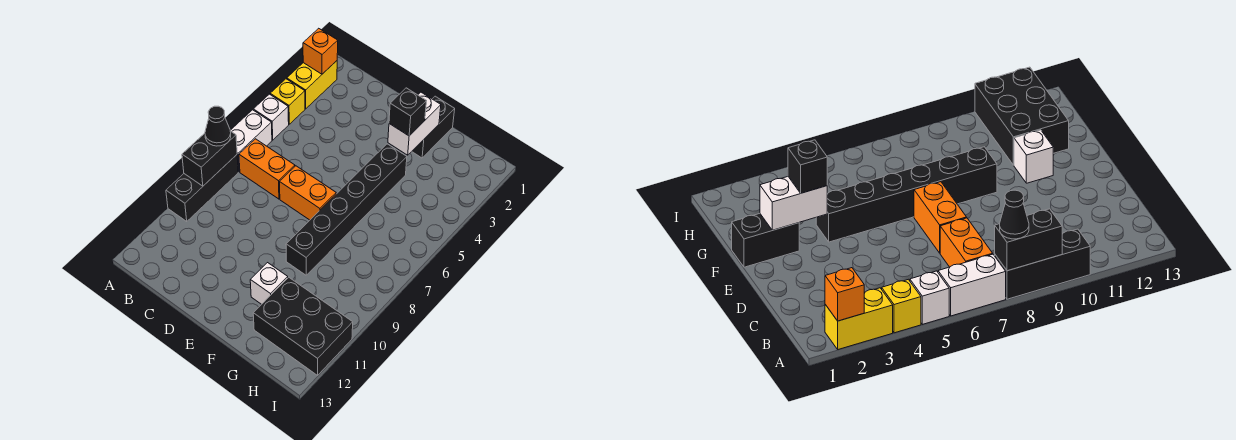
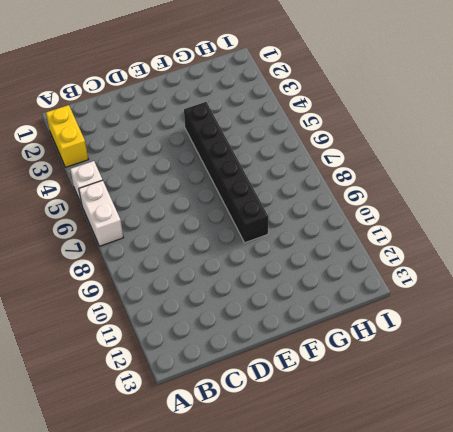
none -> yellow 1x1 brick [270,79,305,124]
none -> black 1x3 brick [166,155,238,221]
none -> orange 1x2 brick [239,139,295,199]

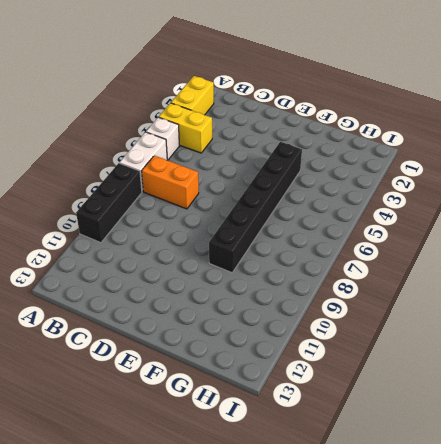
yellow 1x2 brick [159,103,212,153] -> yellow 1x1 brick [270,79,305,124]
none -> orange 1x2 brick [280,166,336,220]
none -> black 1x2 brick [412,96,455,158]
none -> white 1x1 brick [250,263,288,304]

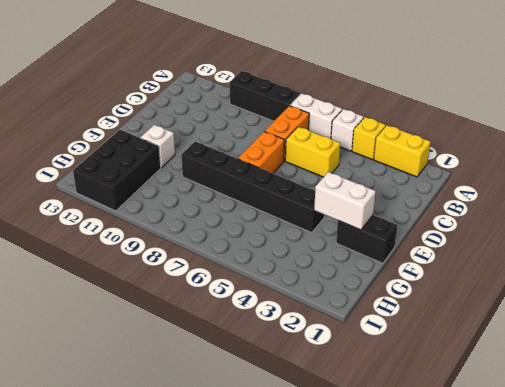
yellow 1x2 brick [285,127,340,177] -> none
none -> orange 1x1 brick [303,28,338,74]
none -> black 1x2 brick [182,131,237,186]
none -> black 1x1 cone [205,106,231,146]

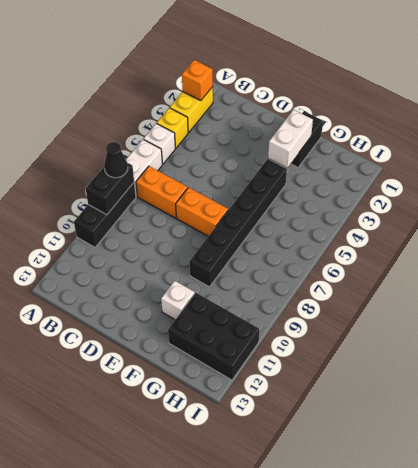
none -> black 1x1 brick [389,88,426,136]

